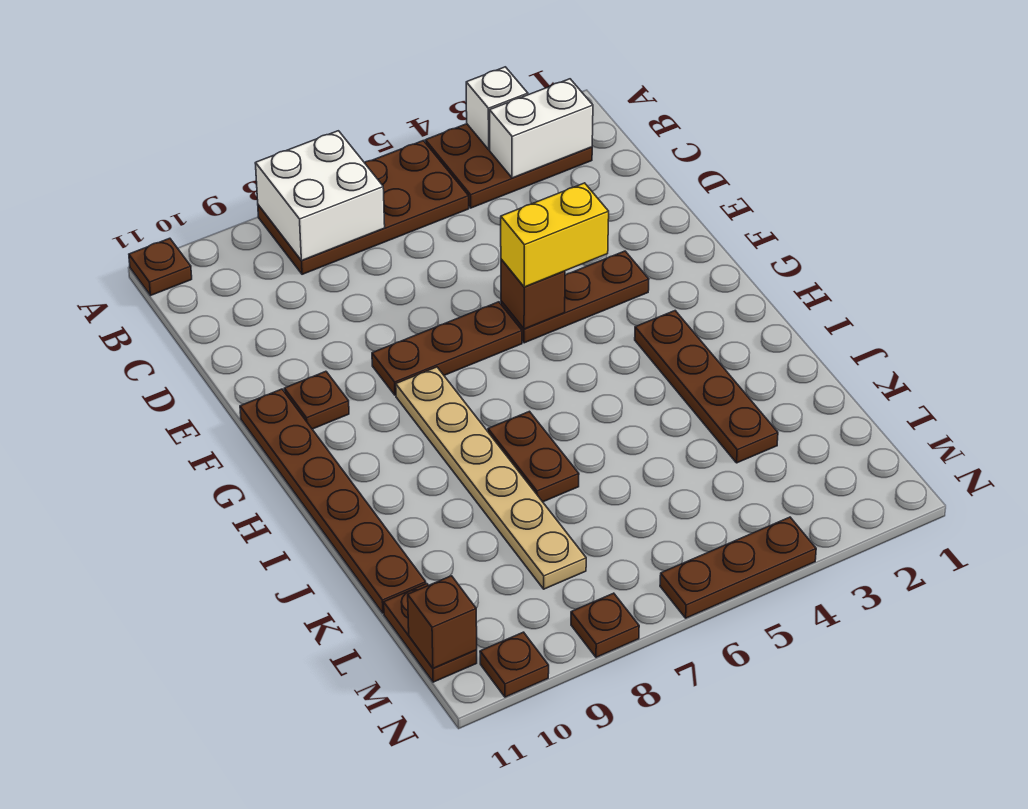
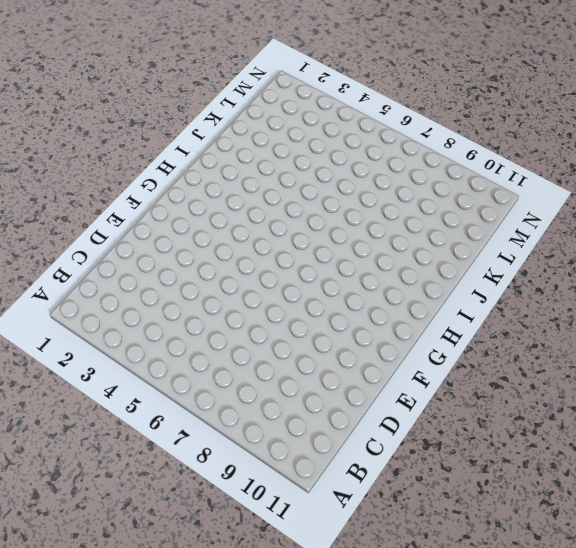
none -> brown 2x3 plate [425,124,592,208]
none -> brown 2x4 plate [258,141,469,274]
none -> brown 1x1 plate [129,238,192,295]

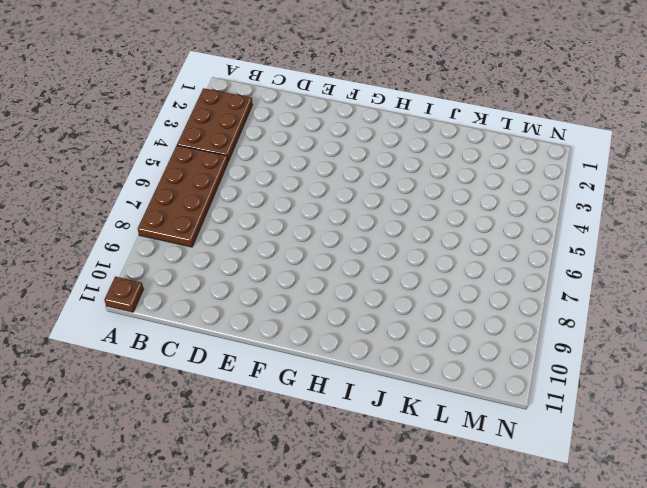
none -> brown 1x3 plate [501,251,649,343]
none -> brown 1x3 plate [372,302,522,395]
none -> brown 1x1 plate [284,371,349,429]

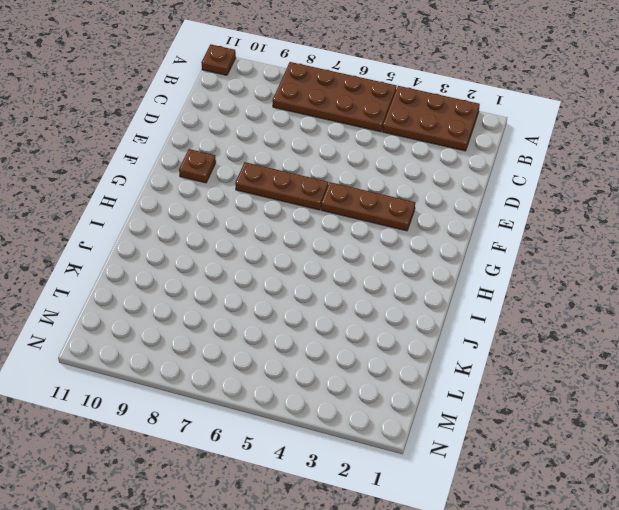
none -> brown 1x6 plate [240,389,426,613]
none -> tan 1x6 plate [396,367,586,589]
none -> brown 1x4 plate [635,311,778,463]

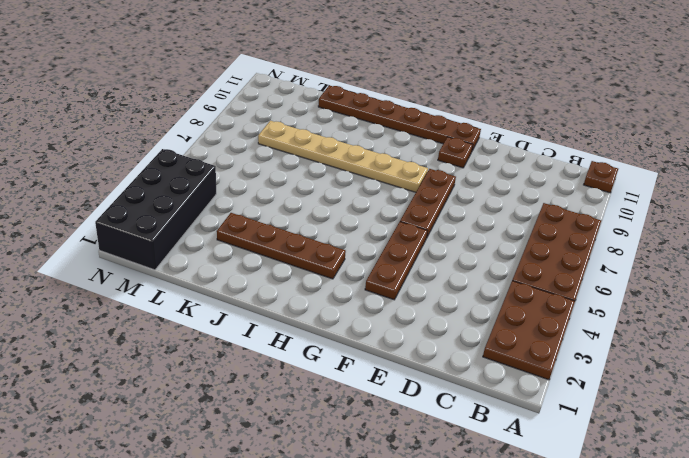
black 2x4 brick [95,149,216,270] -> brown 1x3 plate [660,517,816,618]
none -> brown 1x2 plate [488,411,579,502]
none -> brown 1x2 plate [384,584,477,682]
none -> brown 1x1 plate [571,593,639,657]

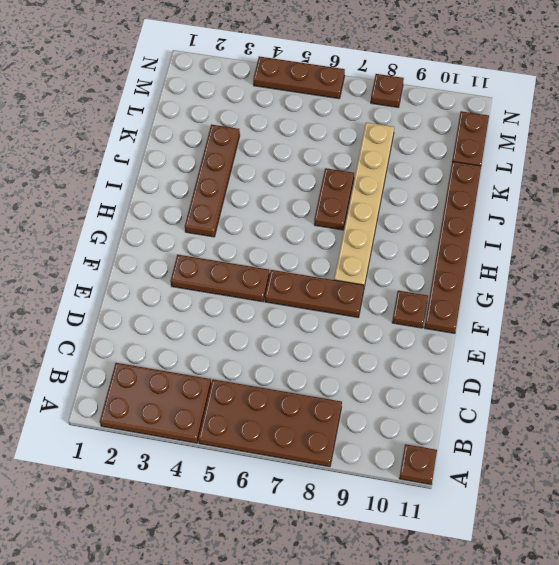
none -> brown 1x1 plate [480,632,549,697]
none -> white 1x1 brick [466,67,528,150]
none -> white 2x2 brick [255,131,385,261]

